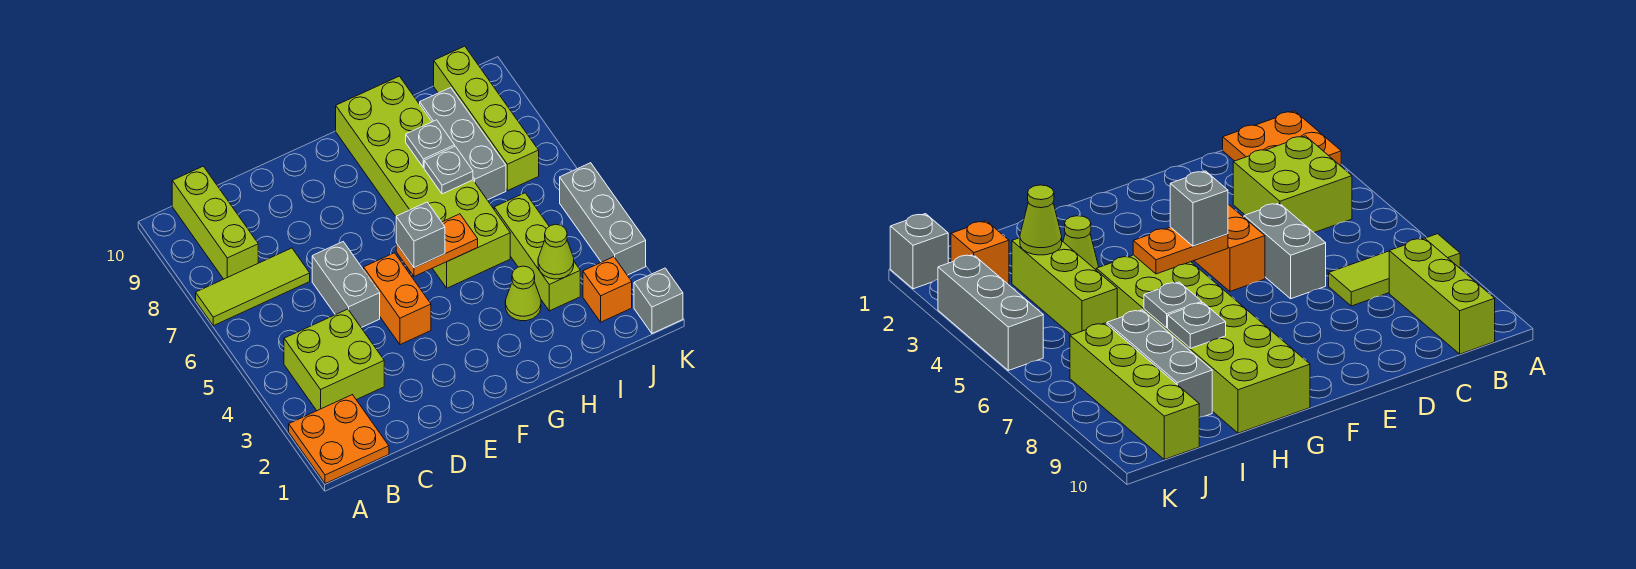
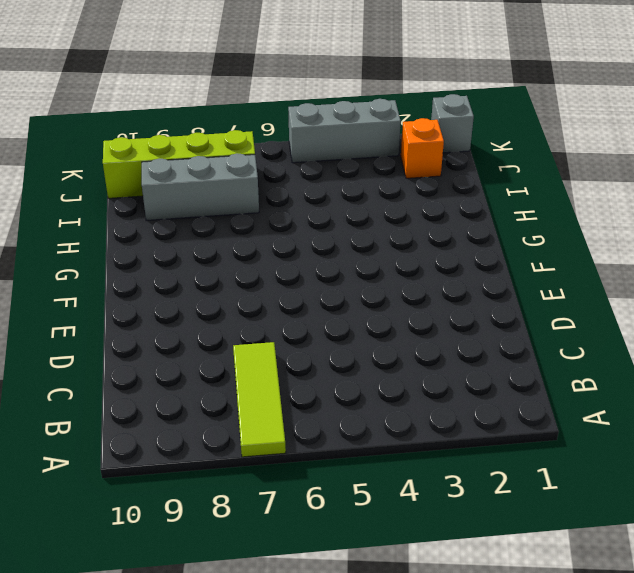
none -> orange 2x2 plate [289,395,389,484]
none -> lime 2x2 brick [284,309,384,411]
none -> lime 1x3 brick [172,166,258,279]

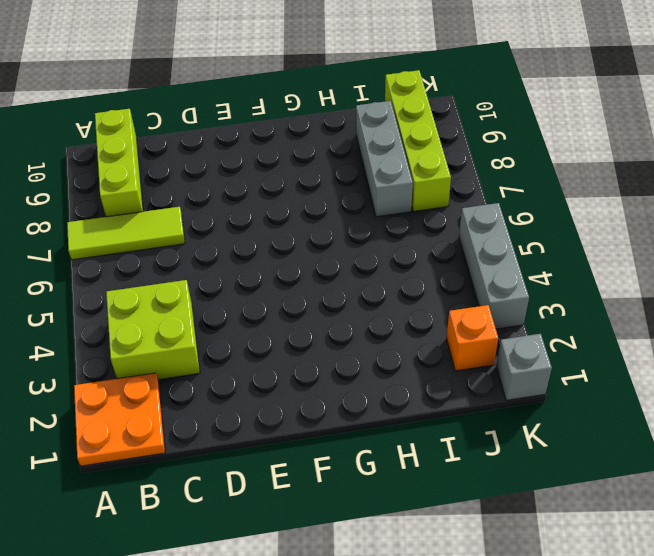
none -> grey 1x2 brick [312,242,380,328]
none -> orange 1x2 brick [364,253,431,345]
none -> lime 2x6 brick [336,76,510,288]

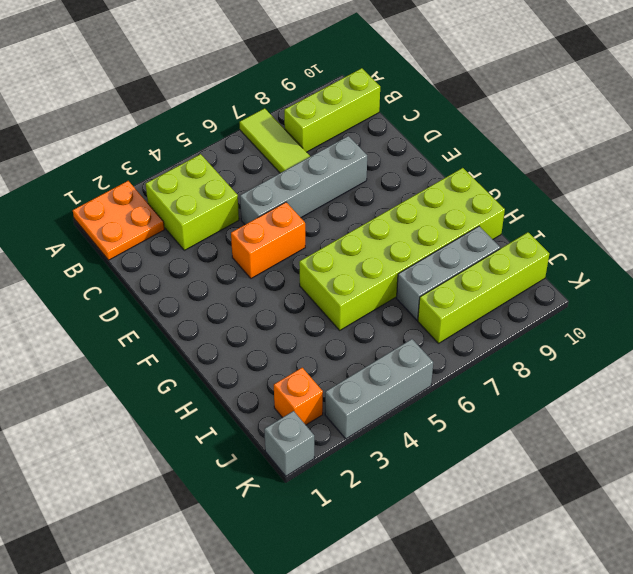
grey 1x4 brick [240,136,367,225] -> grey 1x2 brick [312,242,380,328]
none -> lime 1x1 cone [505,266,541,321]
none -> lime 1x3 brick [494,193,580,311]
none -> orange 1x2 plate [396,214,478,276]

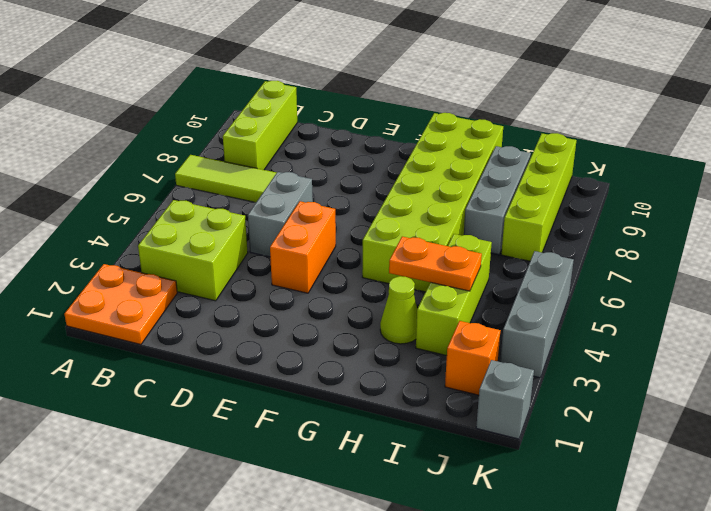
orange 1x2 plate [389,236,482,291] -> orange 1x2 plate moved to [396,214,478,276]
none -> grey 1x1 plate [424,146,473,194]
none -> grey 1x1 plate [406,120,455,168]
none -> lime 1x1 cone [538,224,574,279]

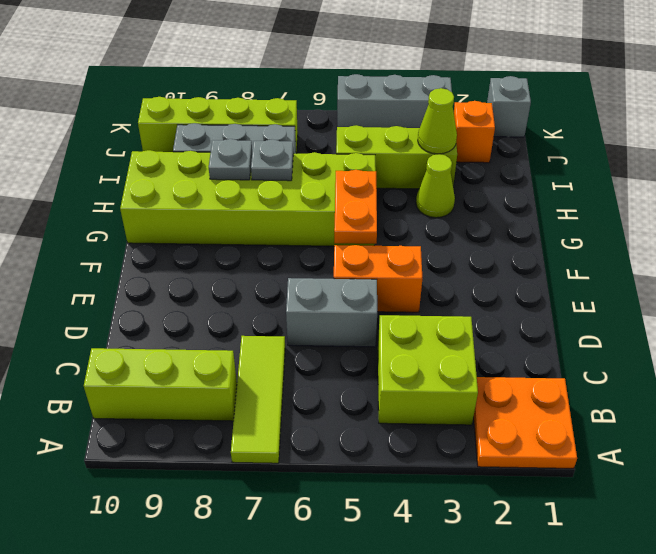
none -> grey 1x1 brick [396,202,445,268]

